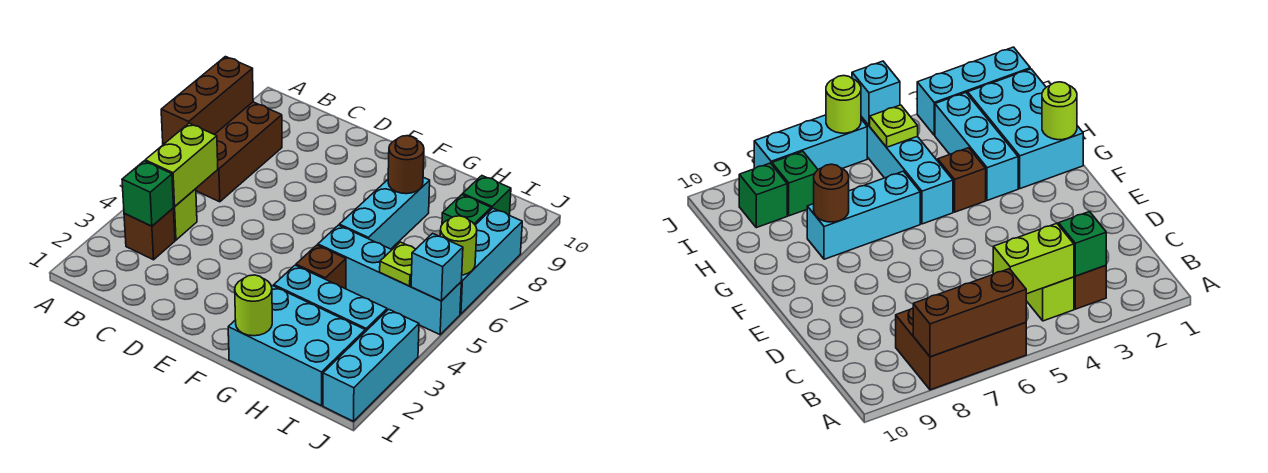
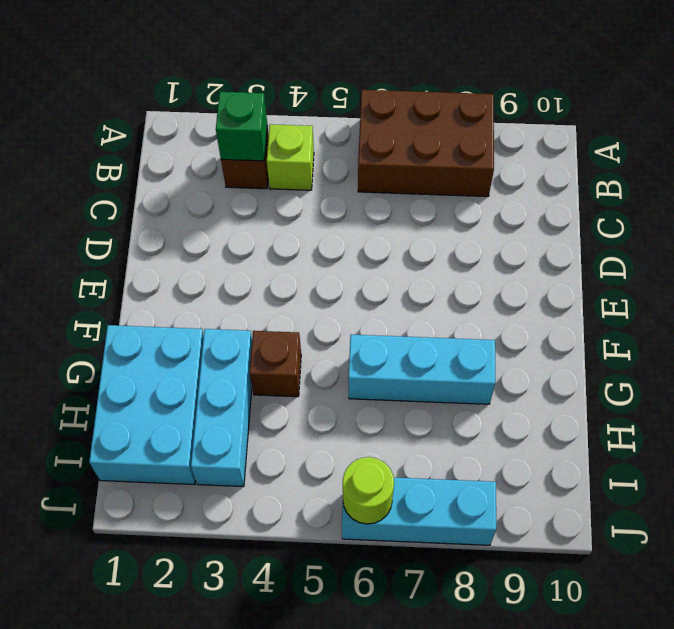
none -> cyan 1x4 brick [318,225,461,335]
none -> green 1x1 brick [442,195,491,225]
none -> green 1x1 brick [463,176,511,215]

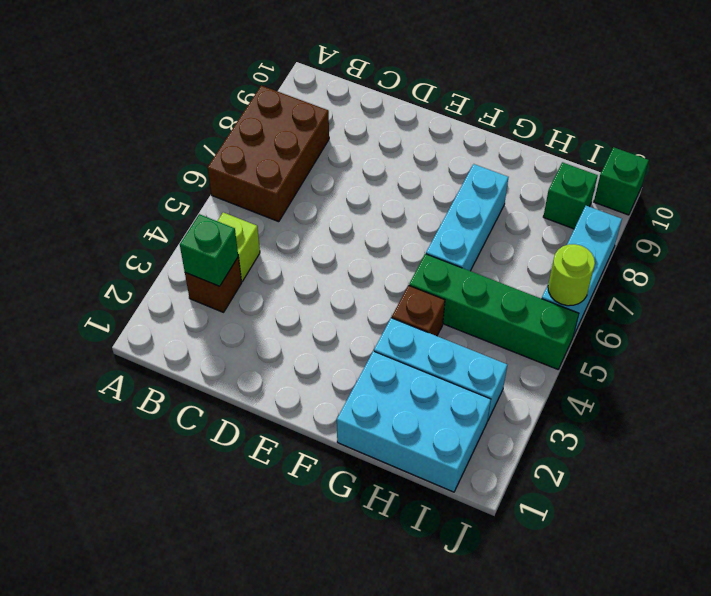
green 1x4 brick [409,254,579,369] -> cyan 1x4 brick [318,225,461,335]
green 1x1 brick [594,147,649,215] -> green 1x1 brick moved to [442,195,491,225]
none -> cyan 1x3 brick [323,309,419,421]
none -> brown 1x3 brick [161,57,253,144]
none -> lime 1x2 brick [145,123,218,207]

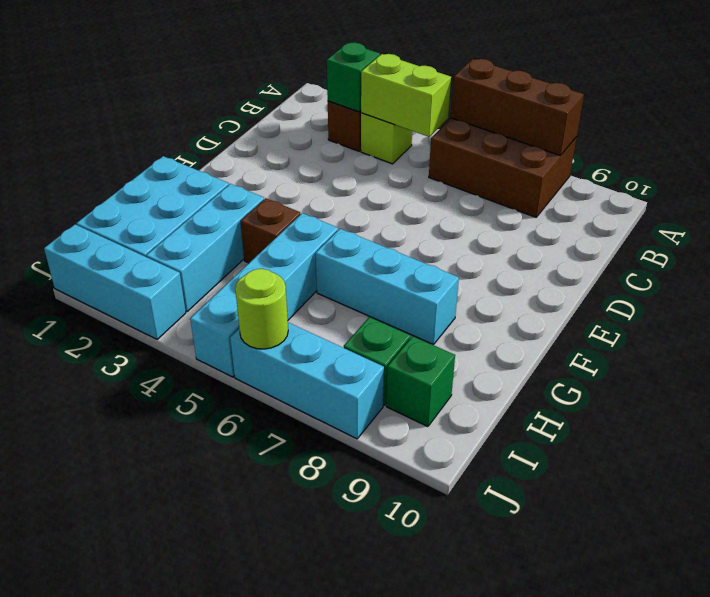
none -> lime 1x1 round brick [235,275,272,336]
none -> brown 1x1 round brick [388,136,424,194]
none -> lime 1x1 plate [380,242,416,286]

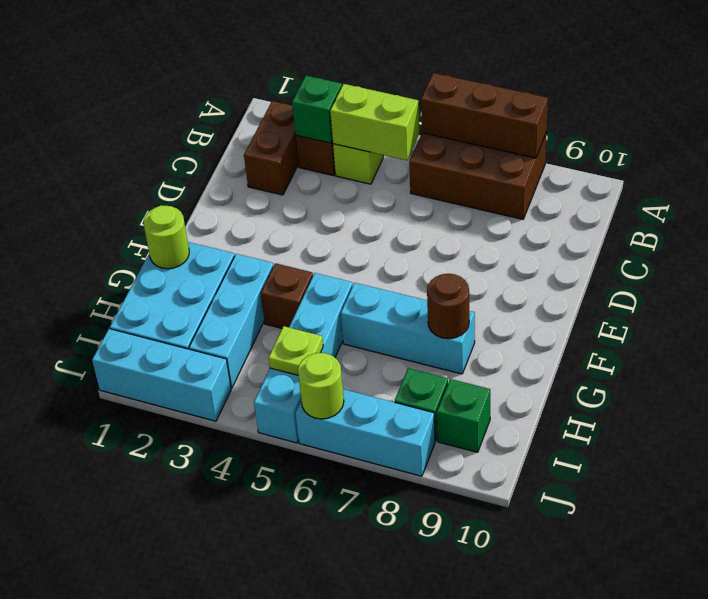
brown 1x2 brick [244,101,298,195] -> none
none -> cyan 1x1 brick [411,233,463,301]

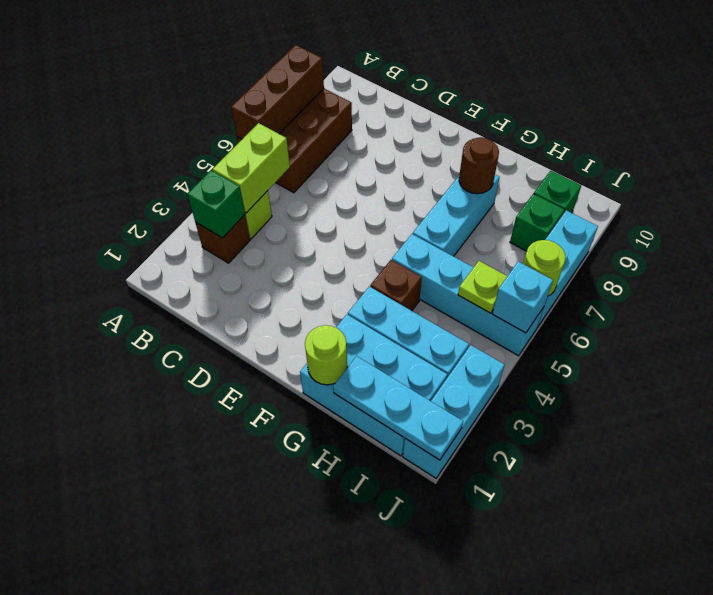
cyan 1x3 plate [333,356,463,460] -> none

